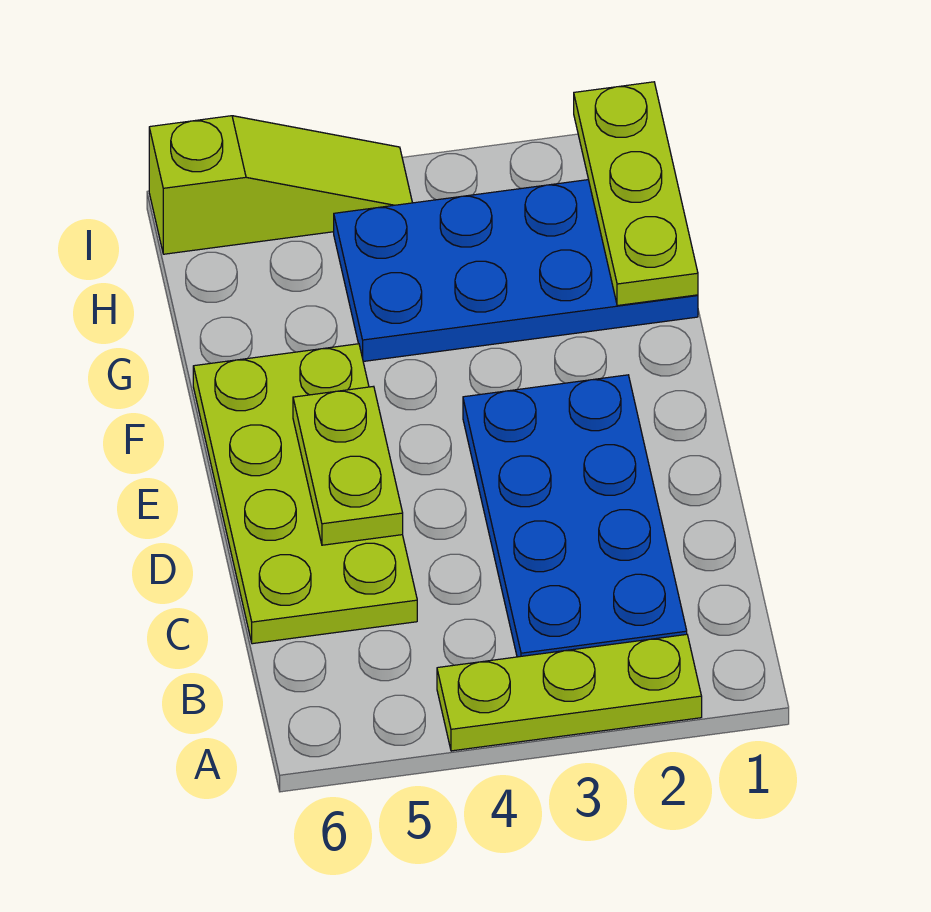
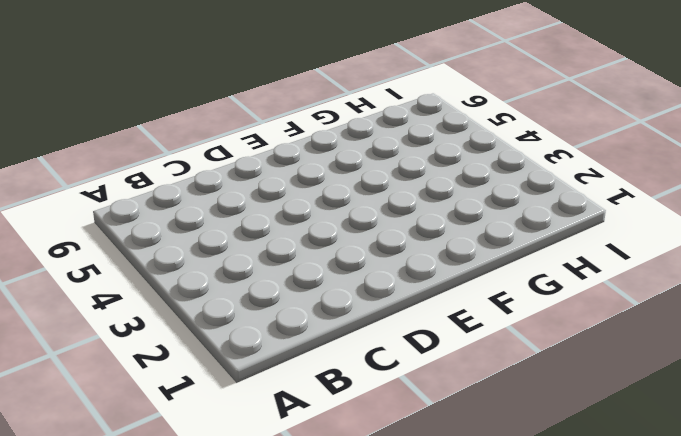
none -> lime 1x3 plate [437,634,702,751]
none -> blue 2x4 plate [463,375,687,657]

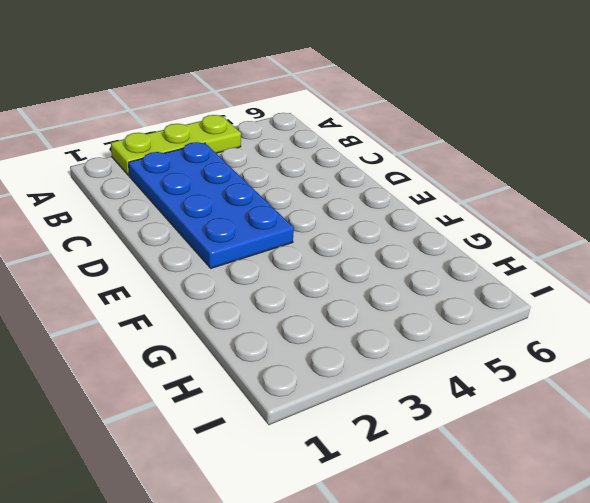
none -> lime 2x4 plate [193,344,417,644]
none -> blue 2x4 plate [334,180,698,361]

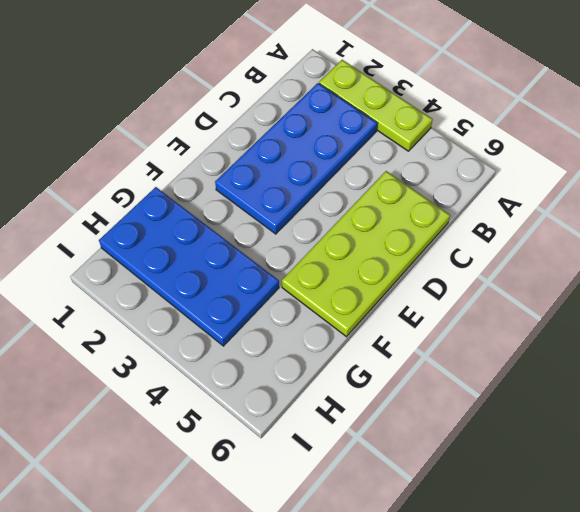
none -> lime 1x3 slope [149,116,412,254]
none -> lime 1x2 plate [293,386,403,545]

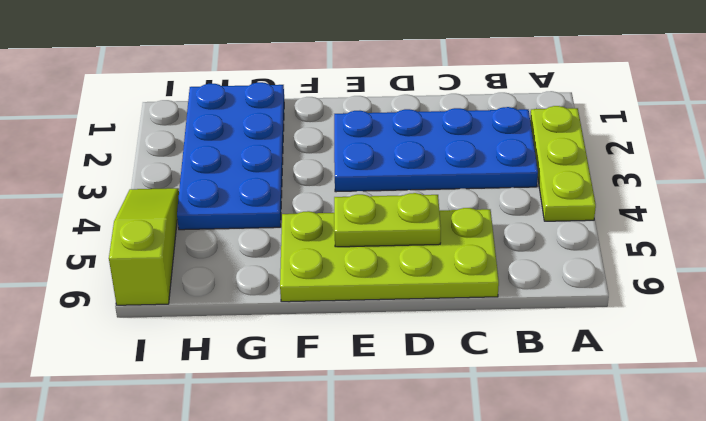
none -> lime 1x3 plate [574,82,698,306]

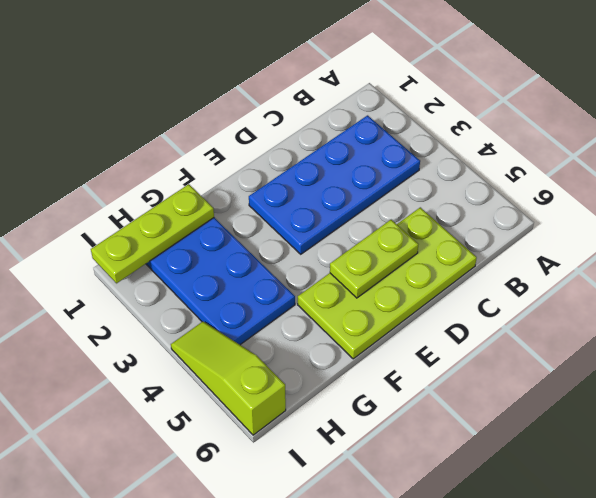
none -> lime 1x3 plate [437,634,702,751]

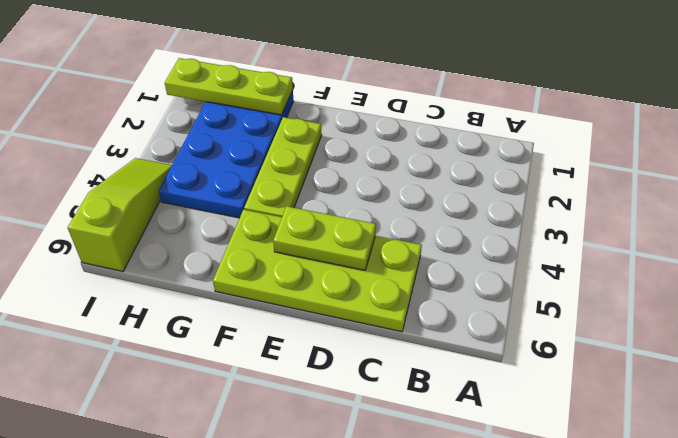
lime 1x3 plate [244,117,322,217] -> lime 1x3 plate moved to [437,634,702,751]
none -> blue 2x4 plate [463,375,687,657]

